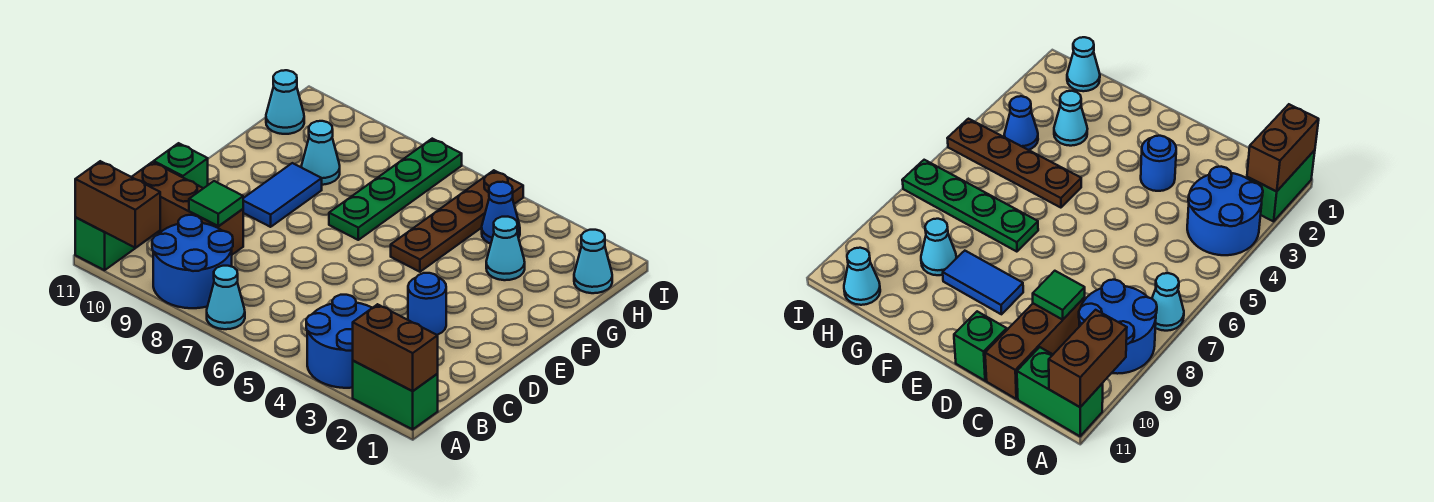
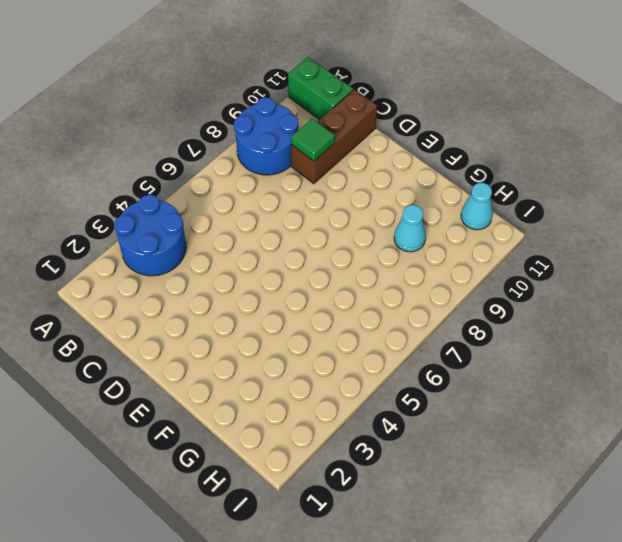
none -> green 1x2 brick [353,361,438,429]
none -> cyan 1x1 cone [207,266,245,329]
none -> blue 1x1 round brick [408,273,446,335]

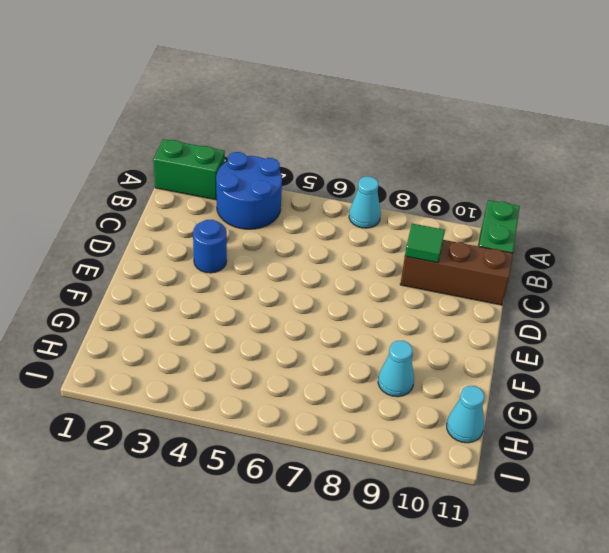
none -> blue 2x2 round brick [152,215,233,308]
none -> green 1x1 brick [154,143,208,188]
none -> blue 1x2 tile [243,163,322,227]

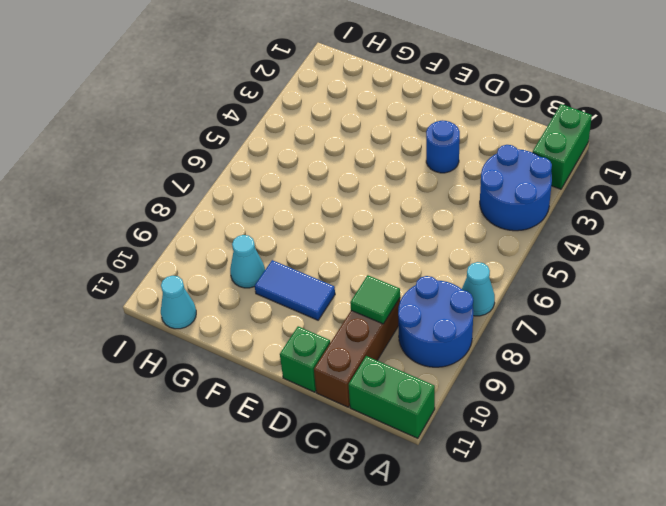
none -> brown 1x4 plate [391,170,523,272]
none -> green 1x4 plate [329,139,462,240]
none -> cyan 1x1 cone [486,217,525,280]

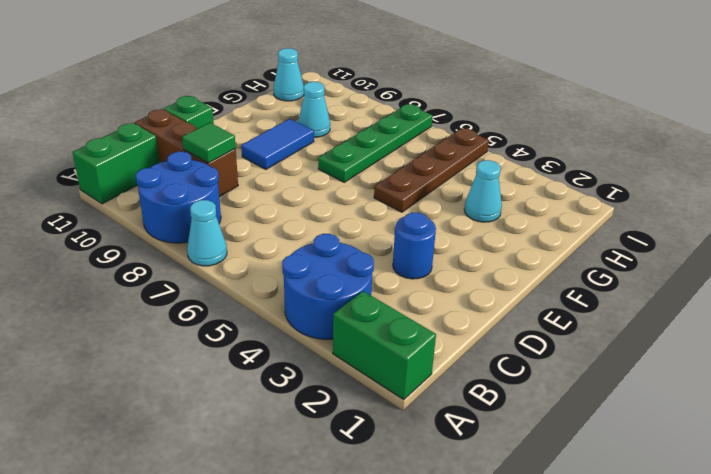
none -> cyan 1x1 cone [574,230,612,293]
none -> blue 1x1 cone [482,182,520,244]
none -> brown 1x2 brick [353,304,438,391]

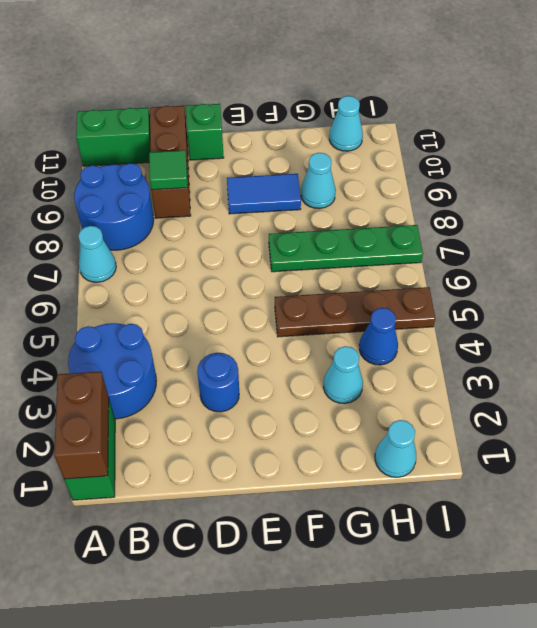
none -> brown 1x2 brick [75,161,160,248]

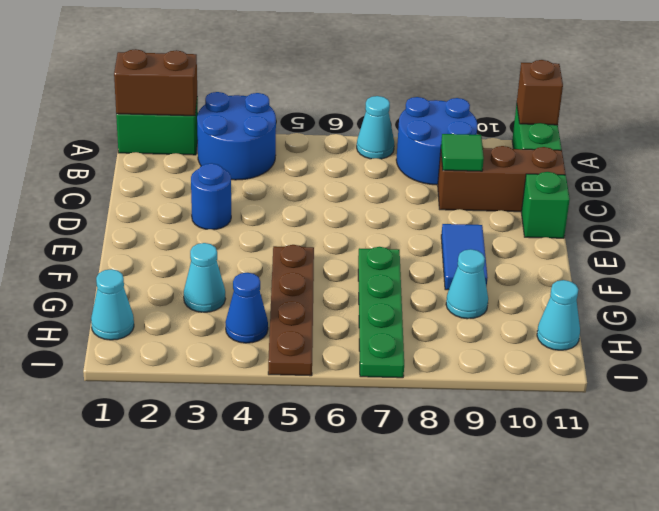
brown 1x1 brick [517,60,563,125] -> brown 1x2 brick [75,161,160,248]

